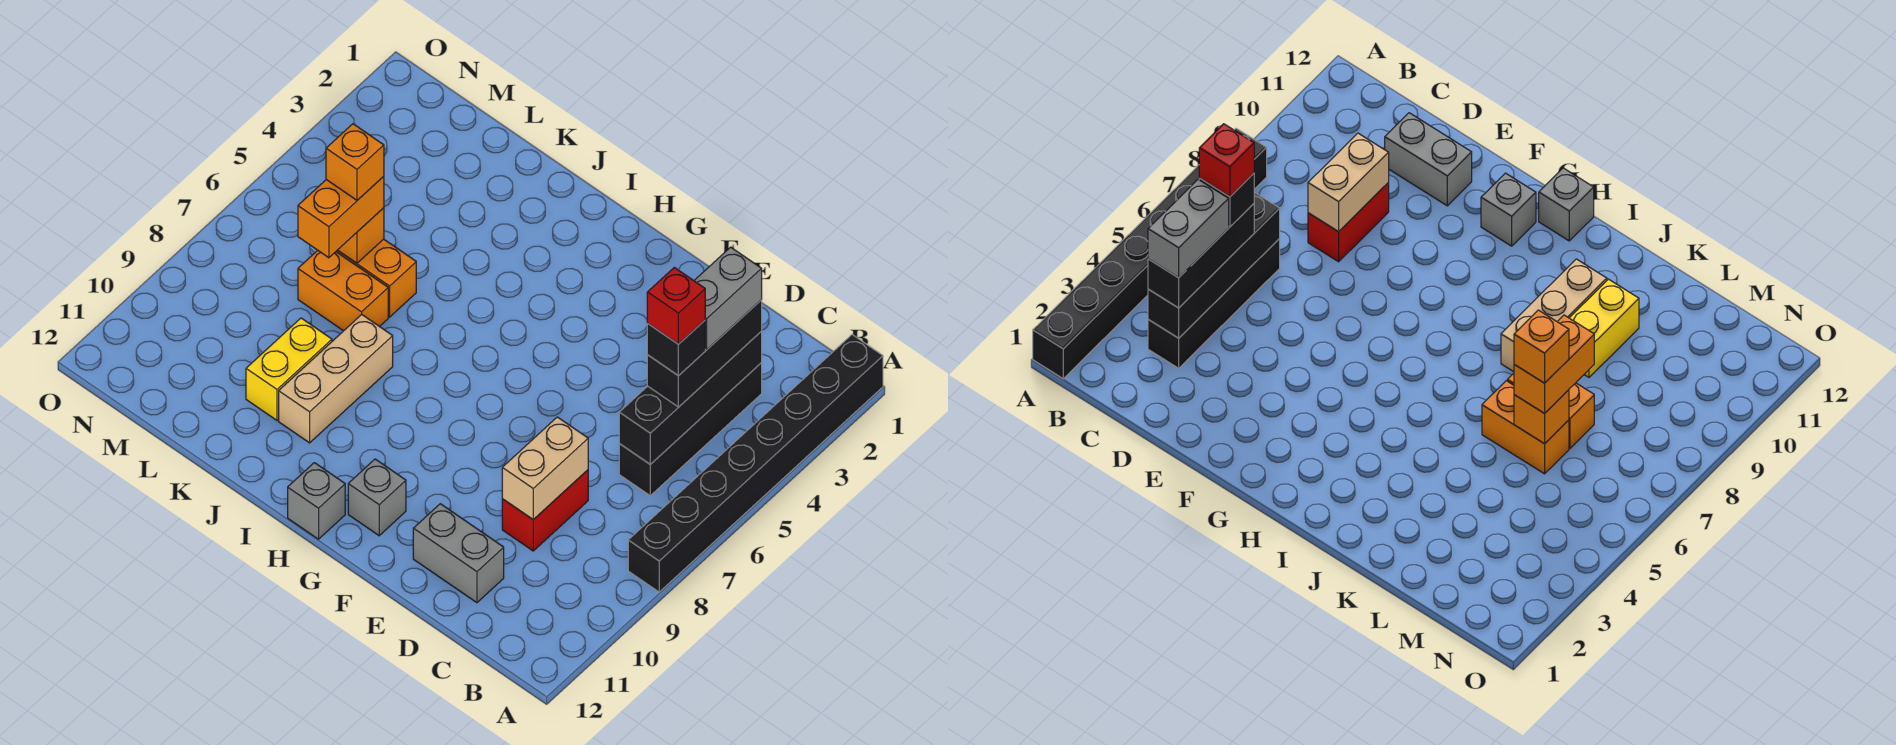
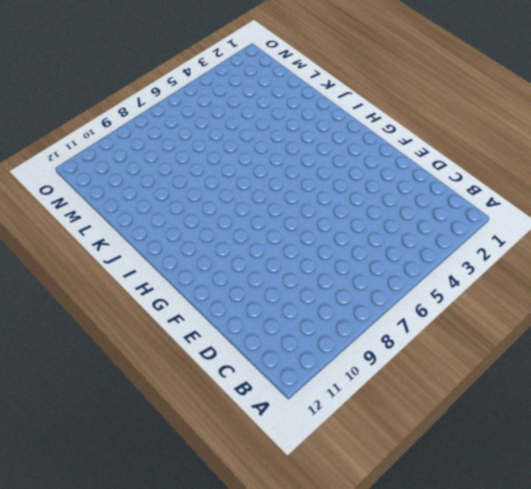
none -> black 1x8 brick [628,335,883,592]
none -> black 1x4 brick [619,363,762,496]
none -> red 1x2 brick [502,470,588,551]

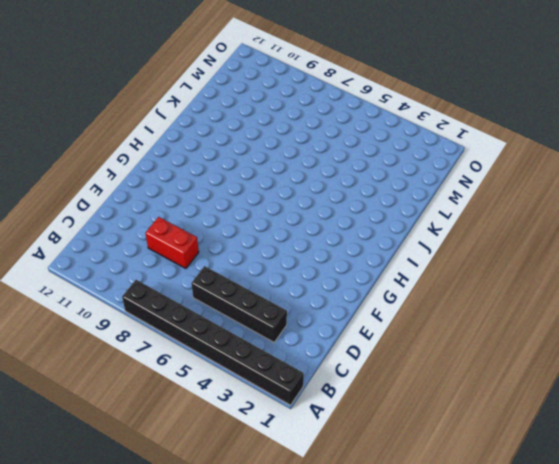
none -> grey 1x2 brick [413,504,504,603]
none -> grey 1x1 brick [348,459,406,536]
none -> grey 1x1 brick [288,463,345,539]

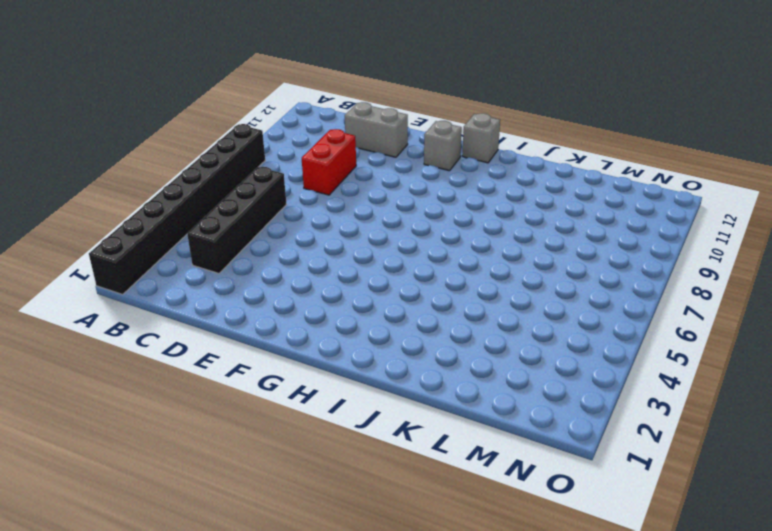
none -> tan 1x3 brick [279,315,393,443]
none -> orange 1x2 brick [336,239,416,317]
none -> orange 1x2 brick [298,250,388,331]

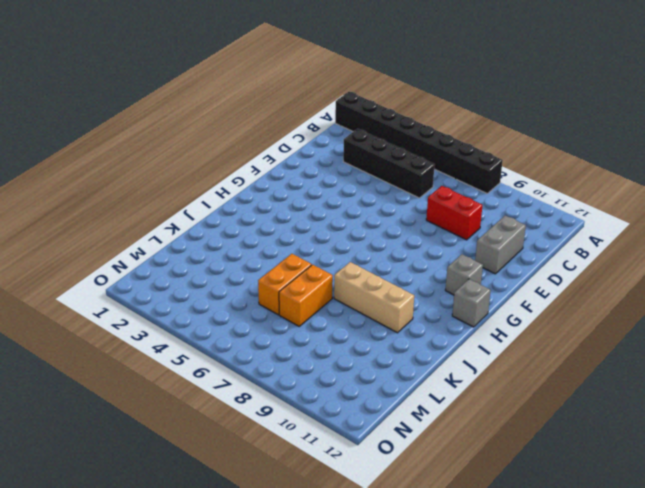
none -> yellow 1x2 brick [246,318,332,420]
none -> black 1x4 brick [619,331,762,464]
none -> tan 1x2 brick [502,417,588,520]

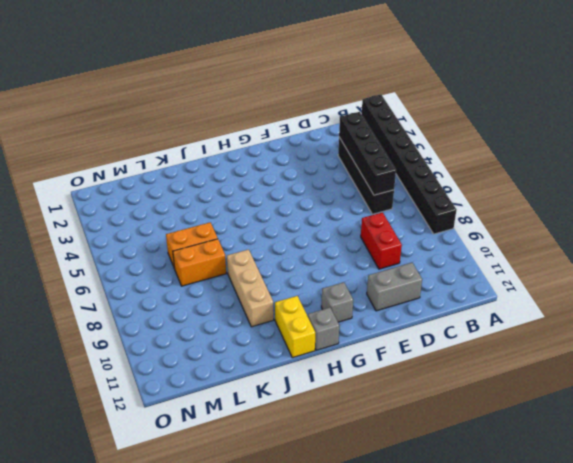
yellow 1x2 brick [275,296,315,358] -> yellow 1x2 brick moved to [246,318,332,420]
none -> tan 1x2 brick [502,417,588,520]
none -> orange 1x1 brick [338,208,384,263]
none -> black 1x3 brick [647,300,762,407]

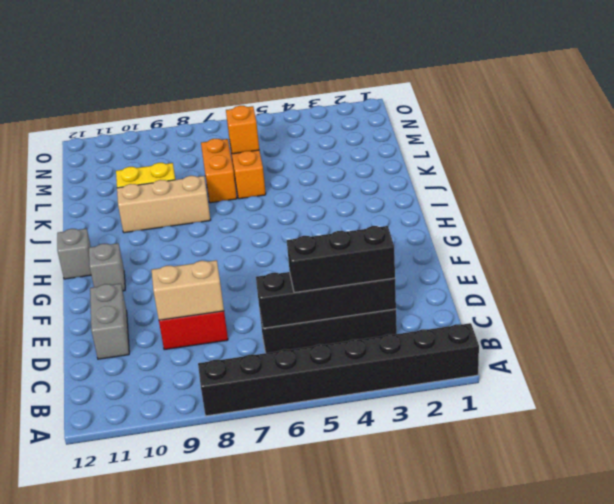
none -> orange 1x2 brick [298,176,384,258]
none -> grey 1x2 brick [694,247,762,350]
none -> black 1x1 brick [647,320,705,376]

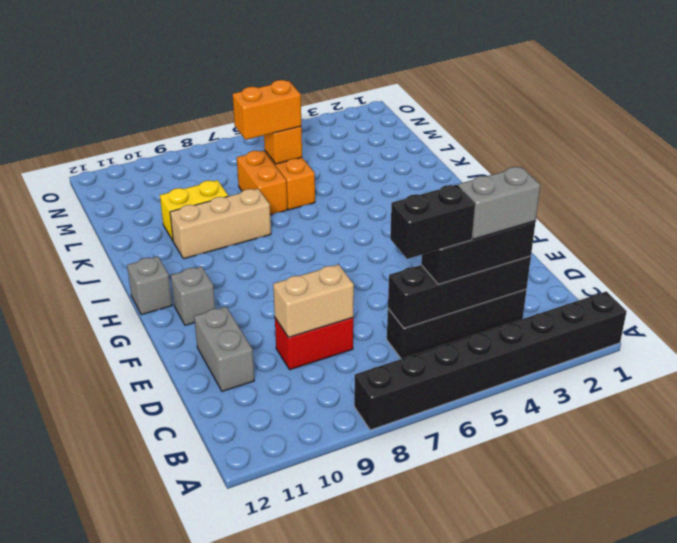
black 1x2 brick [390,185,475,259] -> black 1x1 brick [647,320,705,376]
none -> orange 1x1 brick [326,124,384,200]
none -> red 1x1 brick [647,267,705,344]

